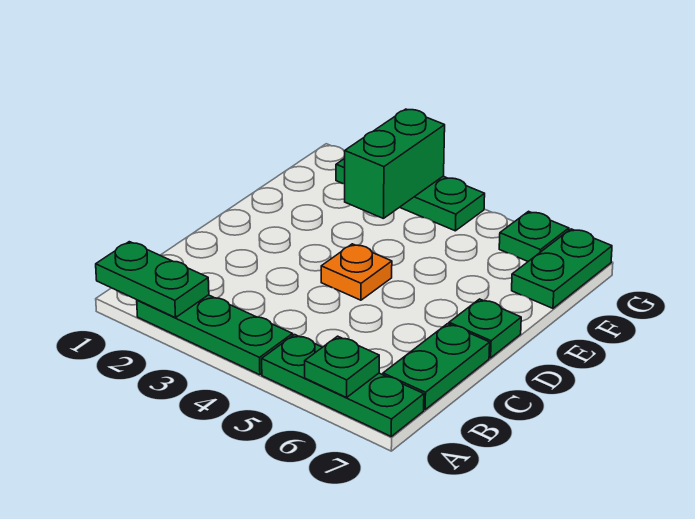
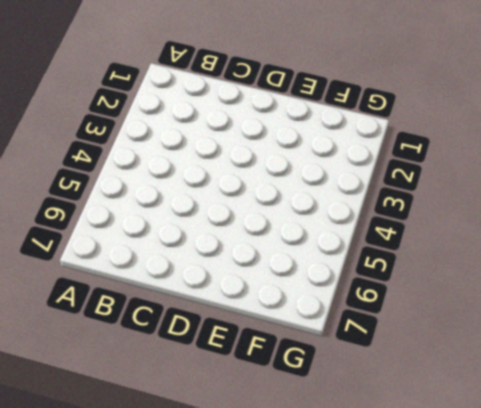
none -> green 1x3 plate [137,295,293,375]
none -> green 1x3 plate [262,335,424,436]

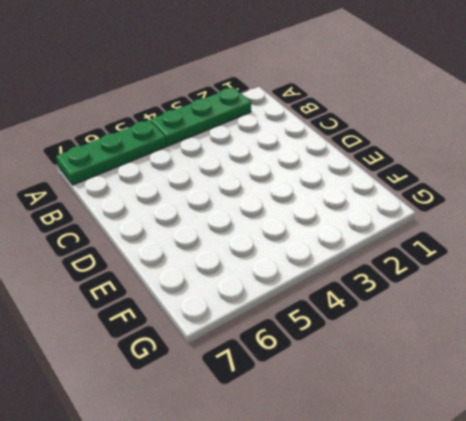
none -> green 1x2 plate [383,324,490,410]
none -> orange 1x1 plate [321,244,392,300]

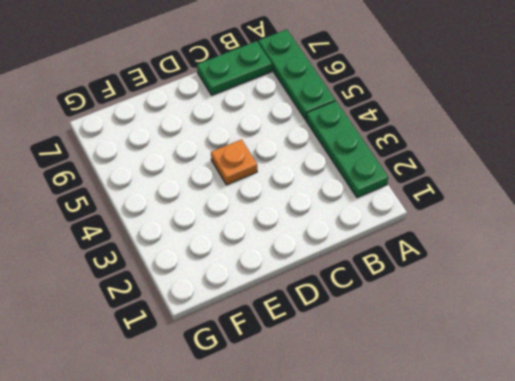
none -> green 1x1 plate [449,299,521,358]
none -> green 1x2 plate [512,229,612,308]

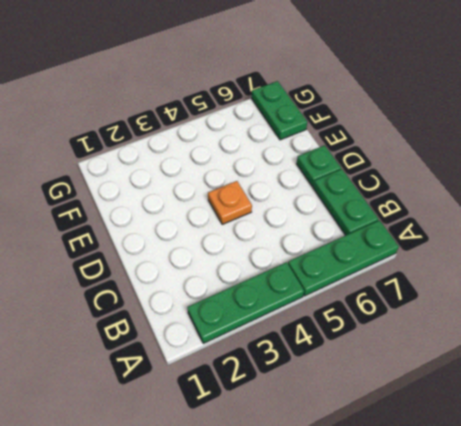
none -> green 1x3 plate [336,159,485,231]
none -> green 1x1 plate [499,211,569,261]

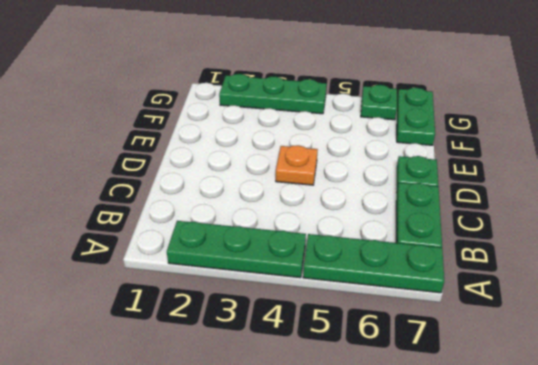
none -> green 1x2 plate [96,242,209,318]
none -> green 1x1 plate [305,336,379,397]

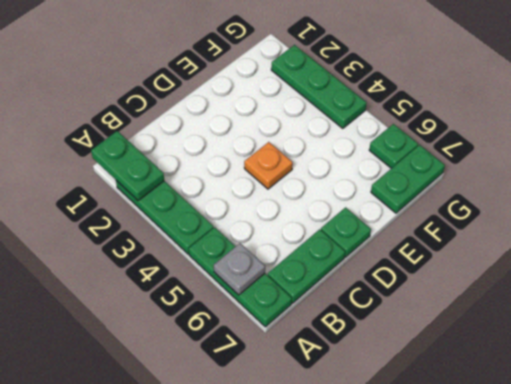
grey 1x1 plate [214,243,265,295] -> green 1x1 plate [305,336,379,397]
none -> green 1x2 brick [345,109,445,219]

